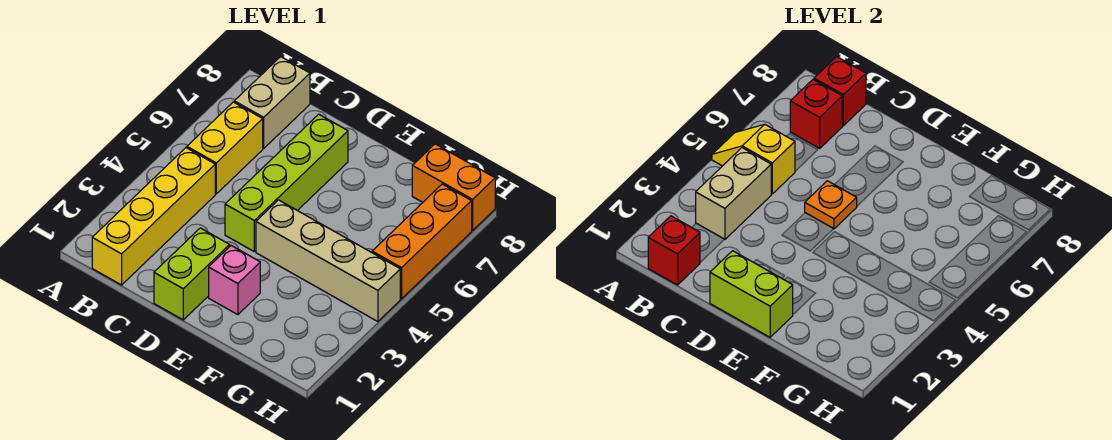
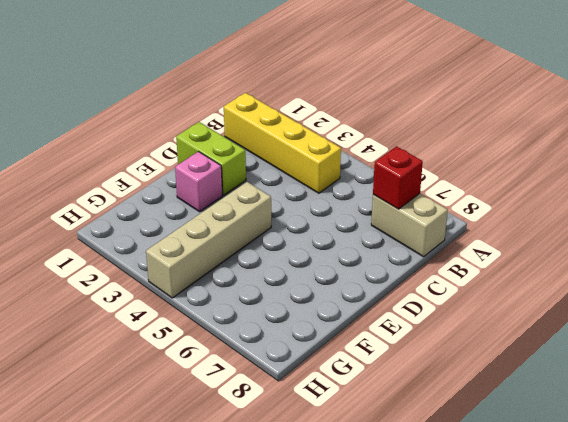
none -> yellow 1x2 brick [187,102,263,194]
none -> lime 1x4 brick [225,114,348,251]
none -> orange 1x2 brick [412,144,495,230]

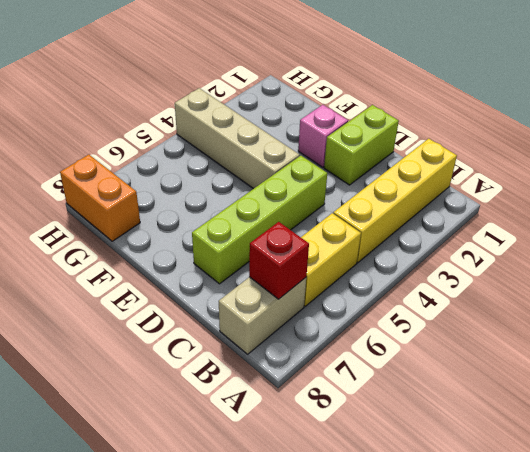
none -> orange 1x3 brick [372,184,472,299]
none -> yellow 1x2 slope [712,124,795,194]
none -> red 1x1 brick [648,216,700,285]

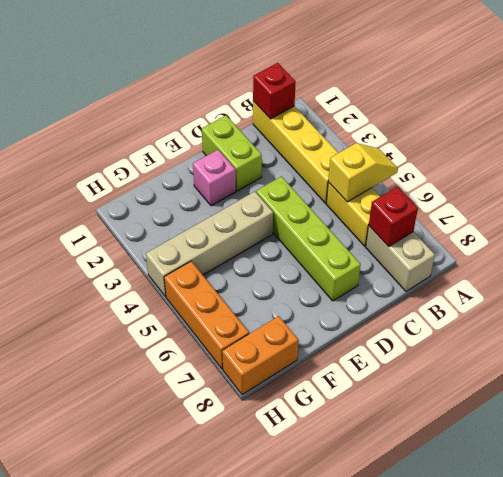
none -> tan 1x2 brick [696,148,771,239]
none -> red 1x1 brick [814,57,866,126]
none -> lime 1x2 brick [710,251,793,337]

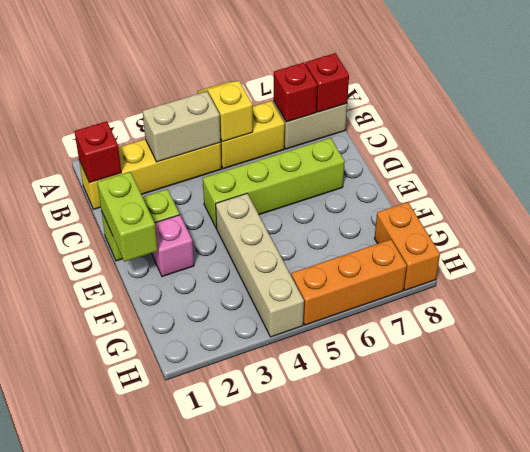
none -> orange 1x1 plate [805,181,857,229]

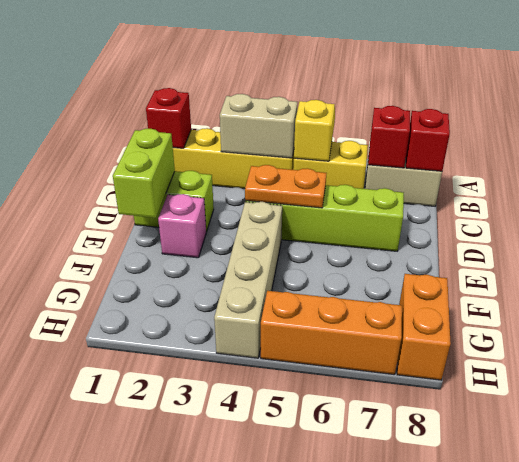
orange 1x2 plate [245,165,326,208] -> orange 1x1 plate [805,181,857,229]

